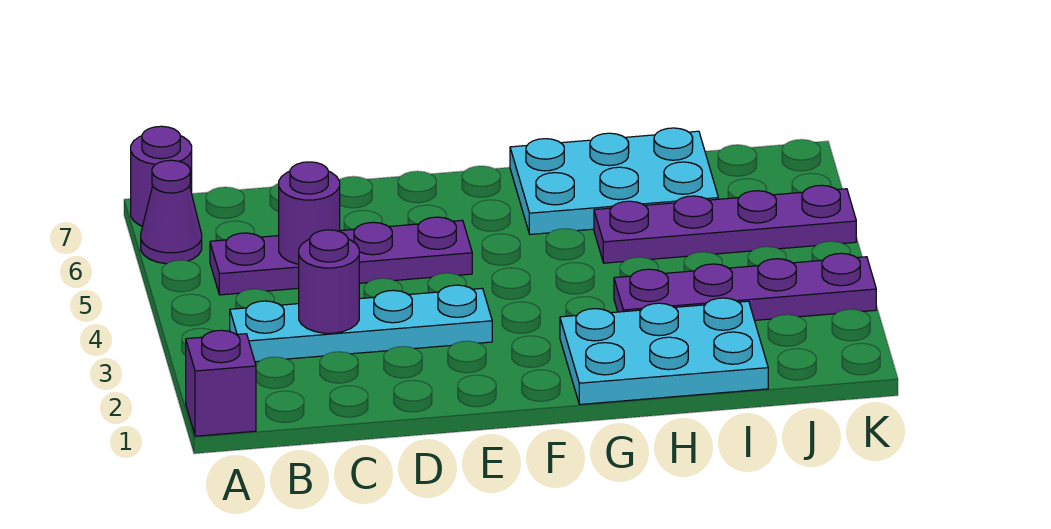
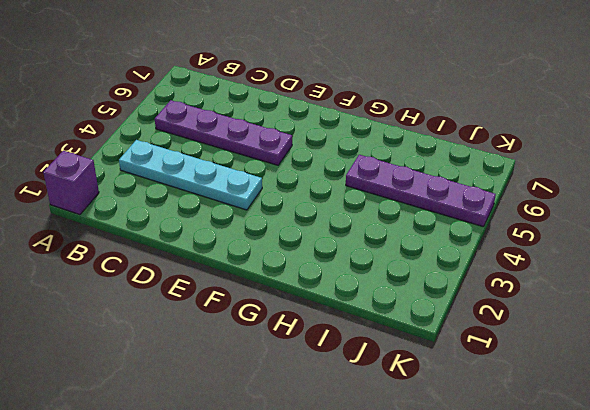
none -> purple 1x1 cone [141,160,202,264]
none -> purple 1x1 round brick [131,126,192,226]

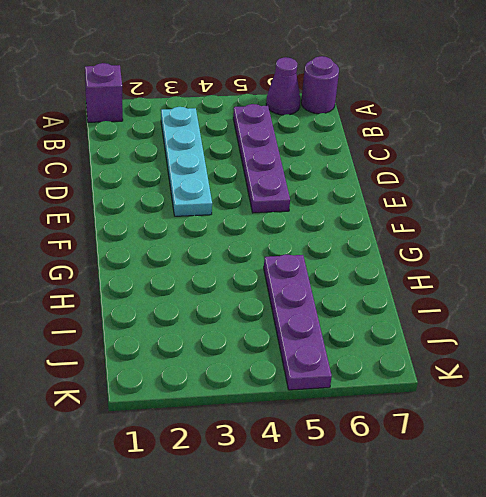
none -> cyan 2x3 plate [560,298,768,404]
none -> cyan 2x3 plate [510,128,718,234]

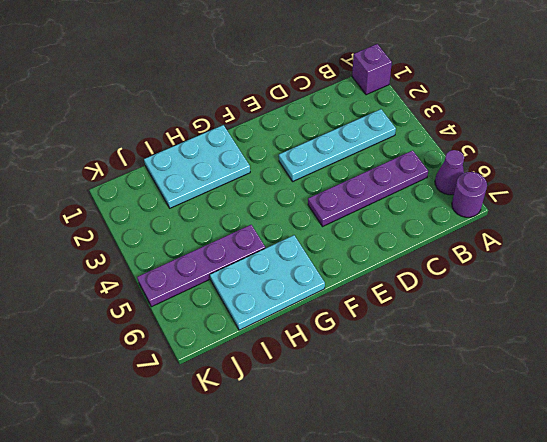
none -> purple 1x4 plate [614,253,876,320]
none -> purple 1x1 round brick [299,230,359,333]

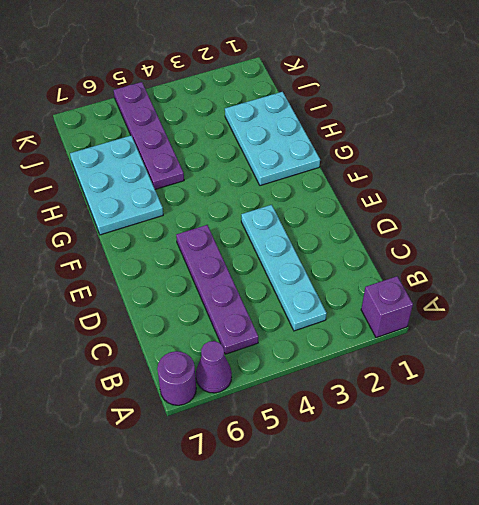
none -> purple 1x4 plate [614,253,876,320]
none -> purple 1x1 round brick [299,230,359,333]

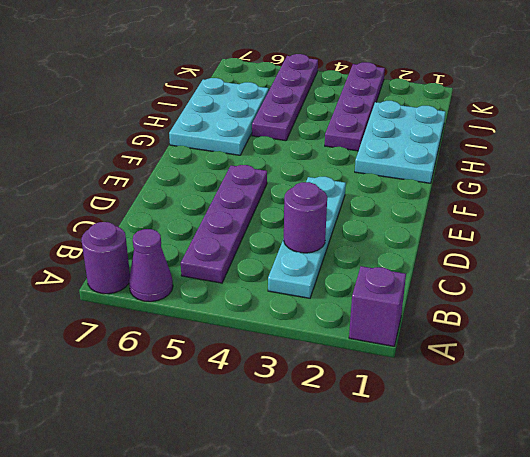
none -> purple 1x1 round brick [279,162,340,264]

